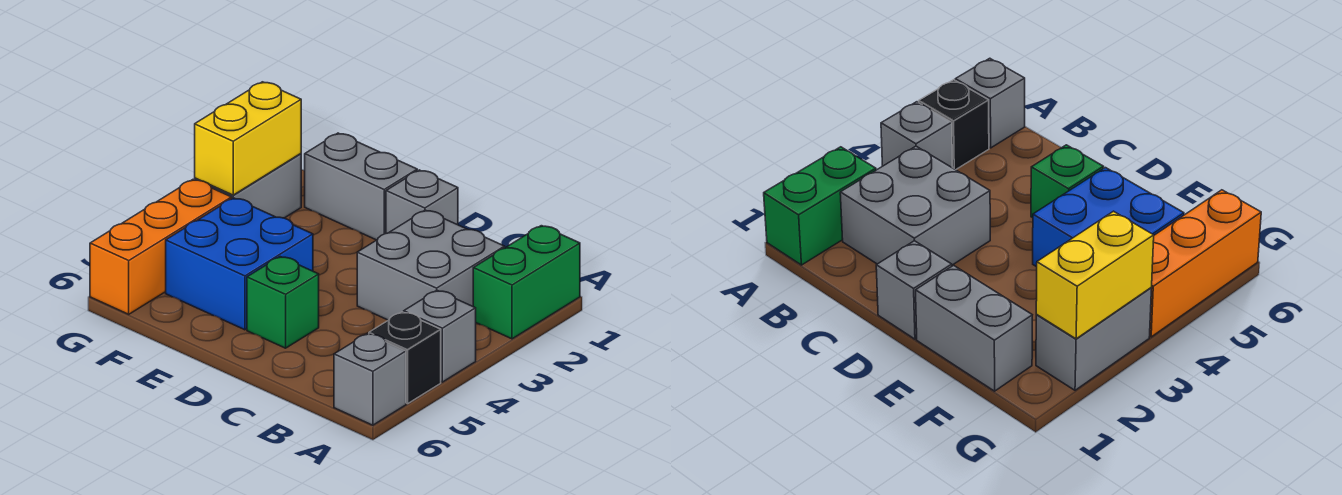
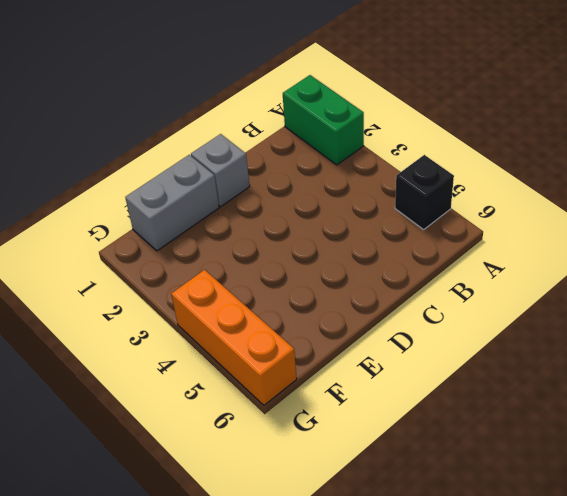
none -> grey 1x1 brick [404,290,476,382]
none -> grey 1x1 brick [334,333,406,425]
none -> grey 2x2 brick [357,210,505,320]

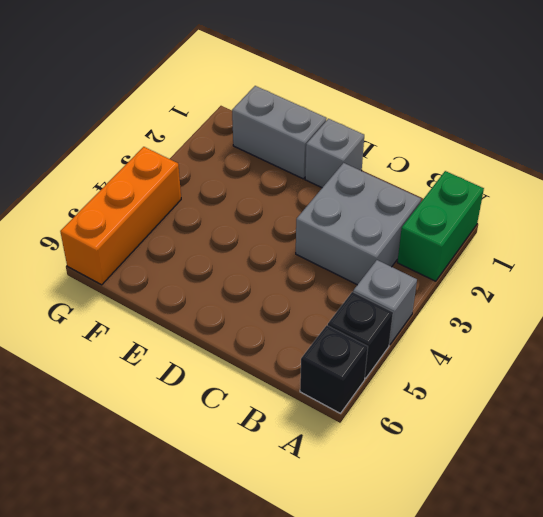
black 1x1 brick [300,325,368,413] -> grey 1x1 brick [334,333,406,425]
none -> green 1x1 brick [247,257,319,348]
none -> blue 2x2 brick [166,198,313,330]
none -> grey 1x2 brick [195,154,301,218]

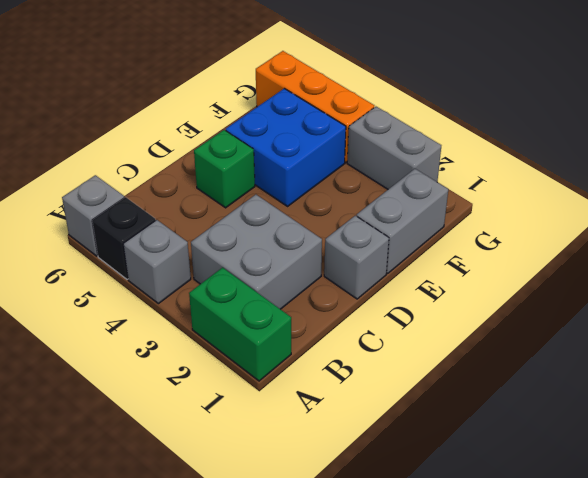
none -> yellow 1x2 brick [195,82,301,195]

